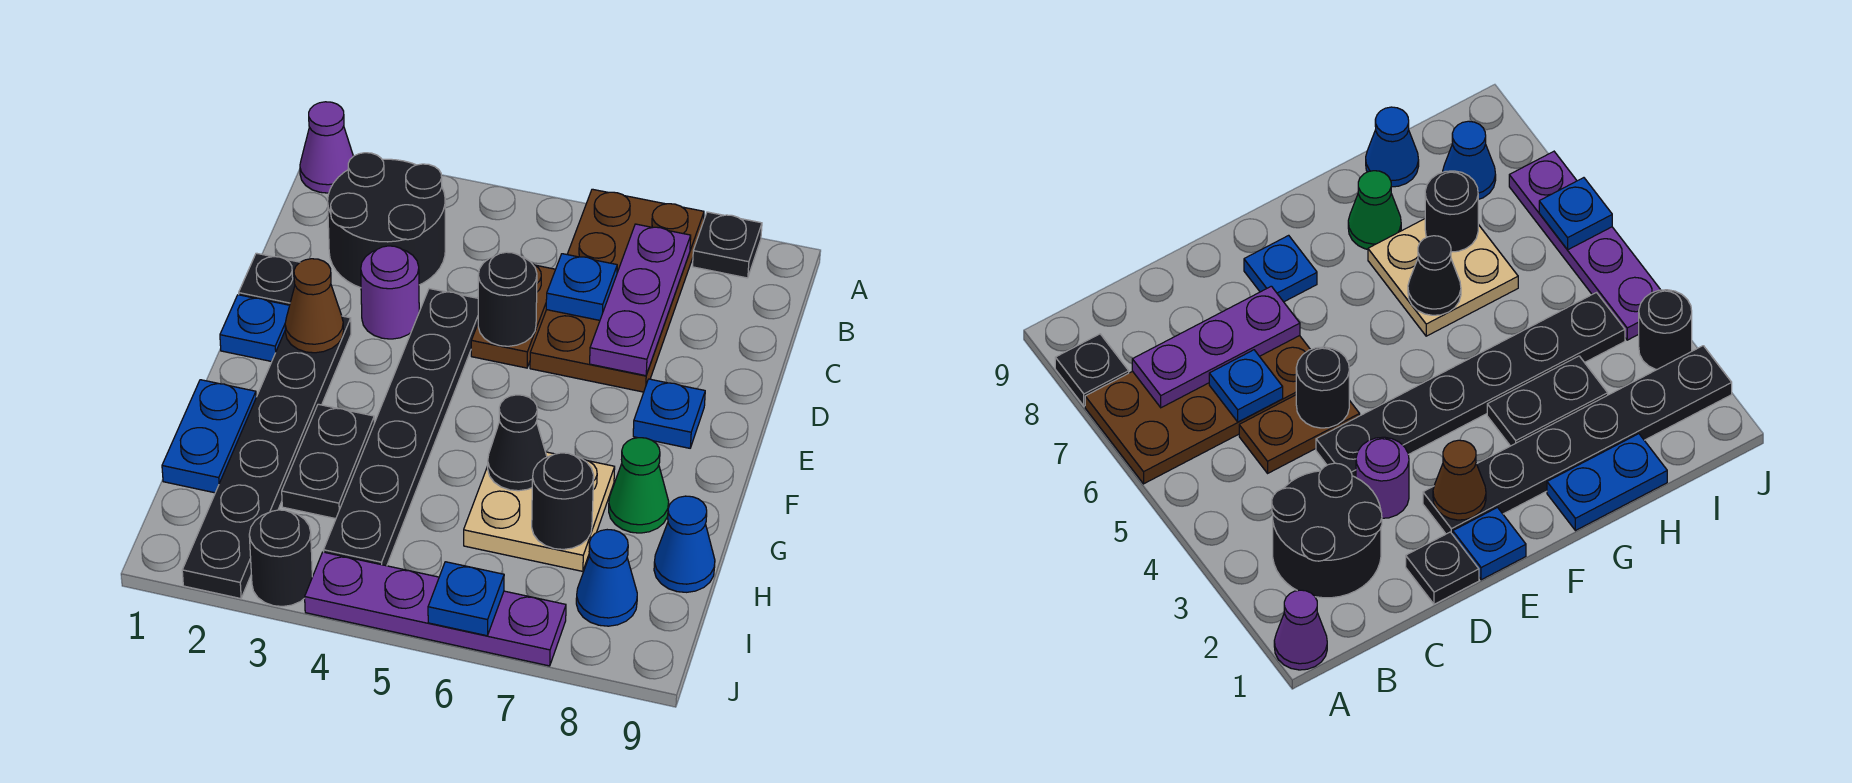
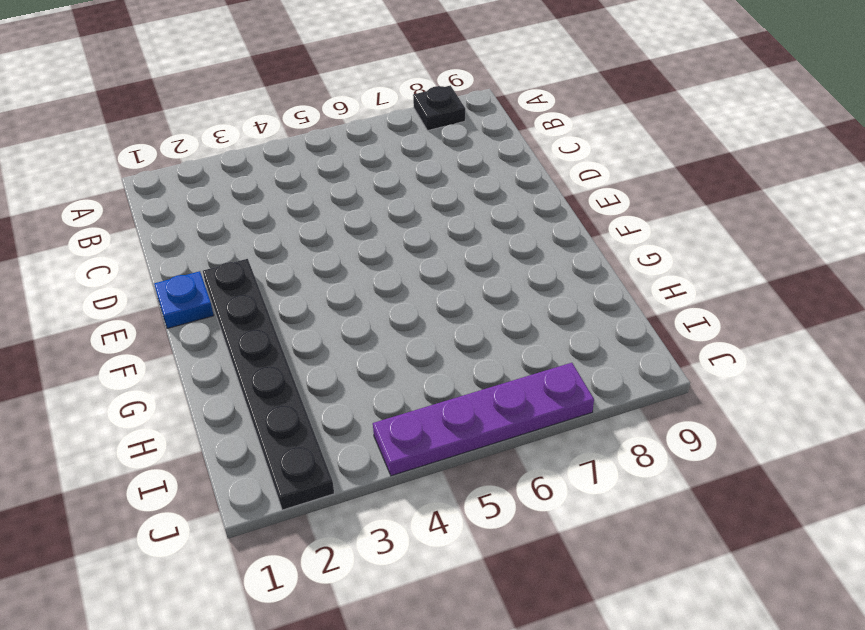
none -> purple 1x1 cone [300,102,353,193]
none -> brown 2x4 plate [530,189,704,392]
none -> black 2x2 round brick [328,153,445,288]

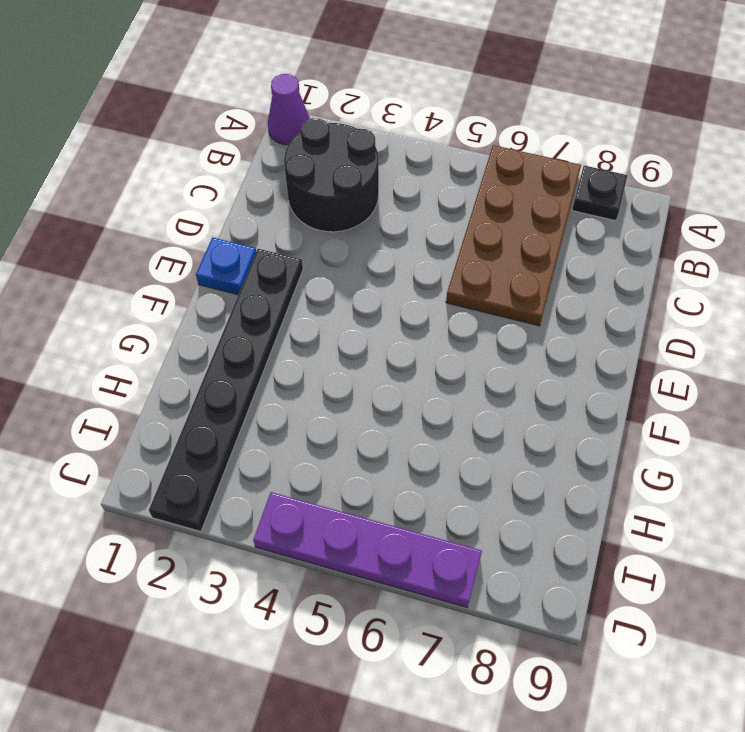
none -> brown 1x2 plate [471,264,555,368]
none -> black 1x1 plate [239,253,300,305]
none -> purple 1x1 round brick [361,246,419,339]

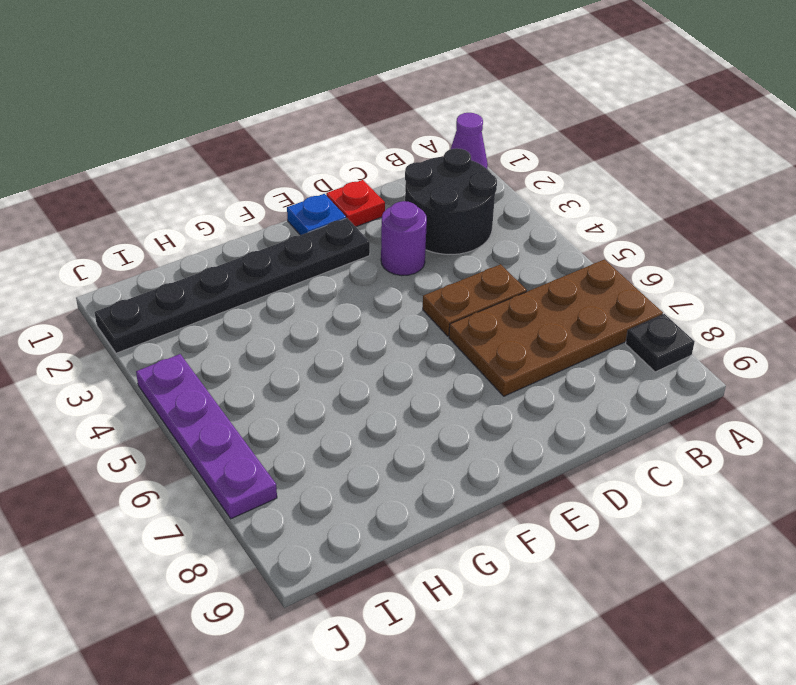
red 1x1 plate [326,180,385,227] -> black 1x1 plate [239,253,300,305]
none -> black 1x6 plate [323,289,478,566]
none -> blue 1x1 plate [633,379,705,448]
none -> blue 1x2 plate [162,380,256,493]

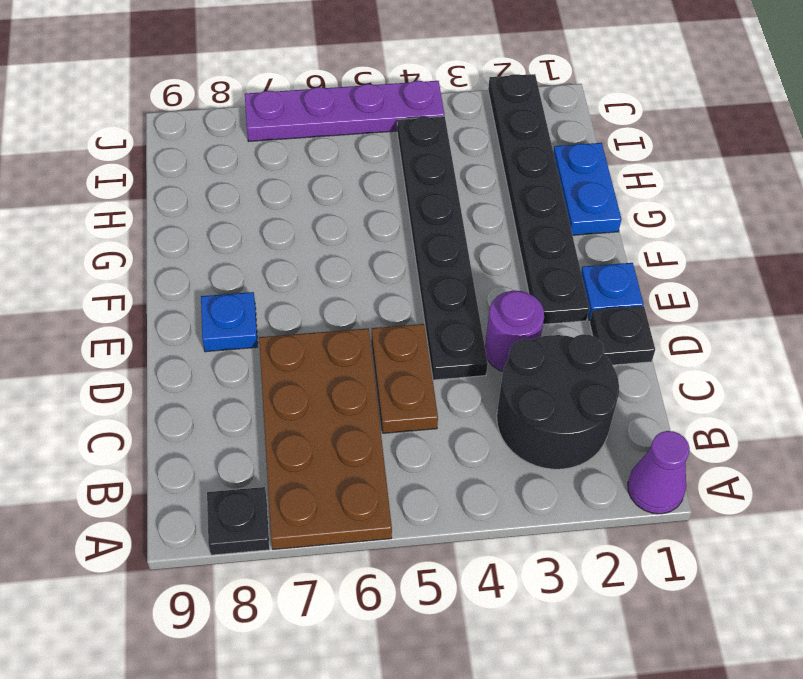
none -> black 1x2 plate [282,404,374,519]
none -> tan 2x2 plate [464,452,615,571]
none -> green 1x1 cone [609,438,669,533]

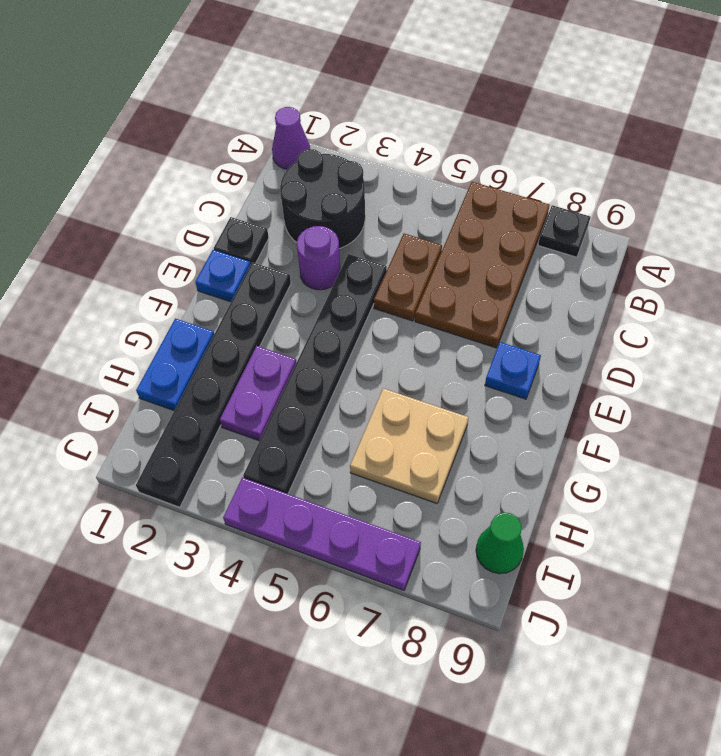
purple 1x2 plate [220,346,297,441] -> black 1x2 plate [282,404,374,519]
green 1x1 cone [476,513,524,574] -> green 1x1 cone moved to [609,438,669,533]
none -> blue 1x1 cone [654,496,715,592]
none -> blue 1x1 cone [576,530,637,626]
none -> black 1x1 round brick [249,510,312,607]

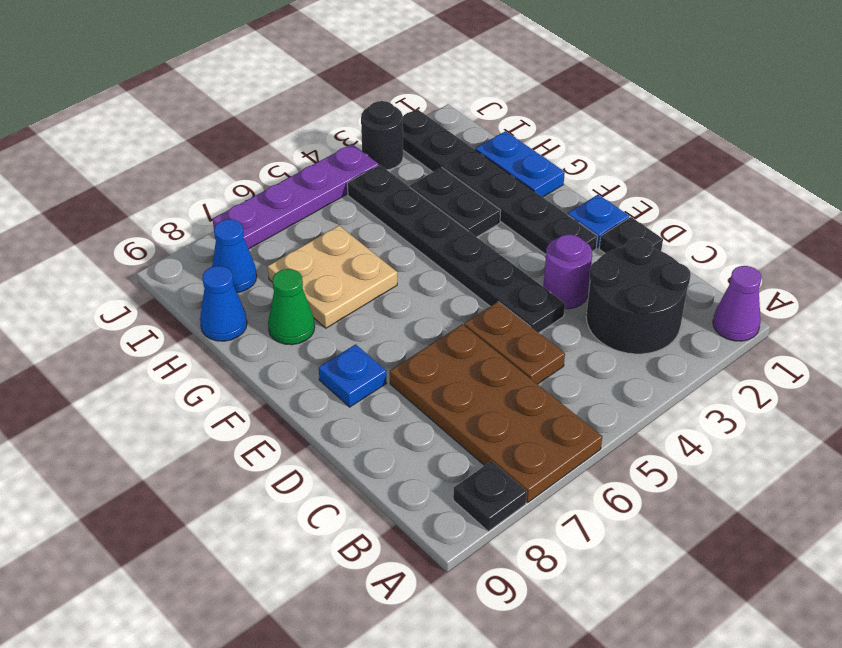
none -> purple 1x3 plate [590,224,691,376]
none -> blue 1x1 plate [546,254,617,320]
none -> black 1x1 round brick [478,252,537,346]

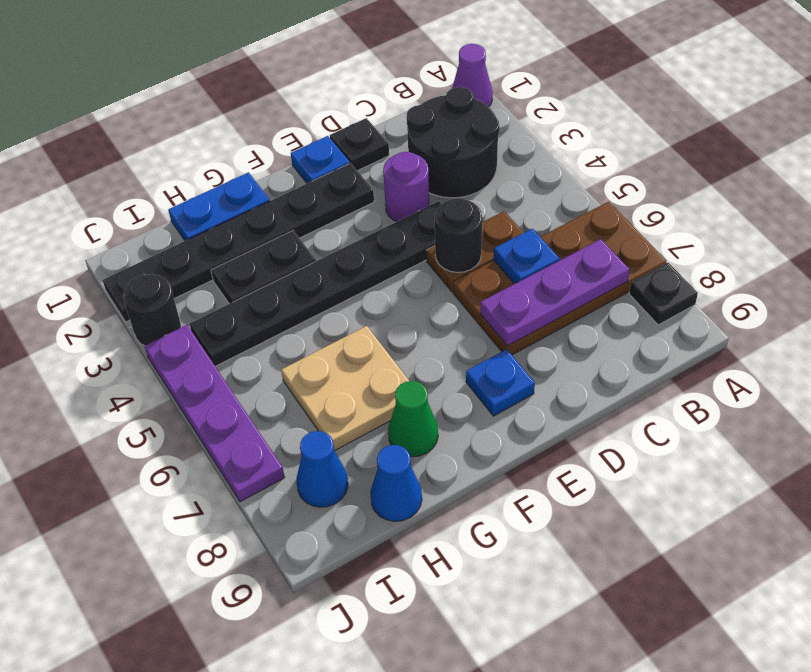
none -> brown 1x1 cone [285,259,344,353]
none -> black 1x1 cone [488,395,547,491]
none -> black 1x1 round brick [532,453,594,549]

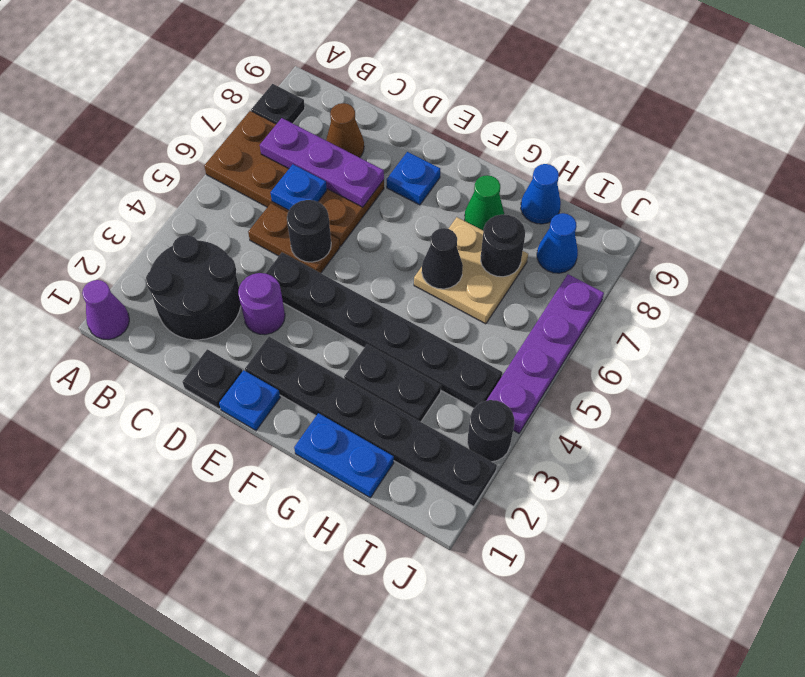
brown 1x1 cone [326,103,364,158] -> brown 1x1 cone moved to [285,259,344,353]
none -> blue 1x1 plate [428,562,504,636]

